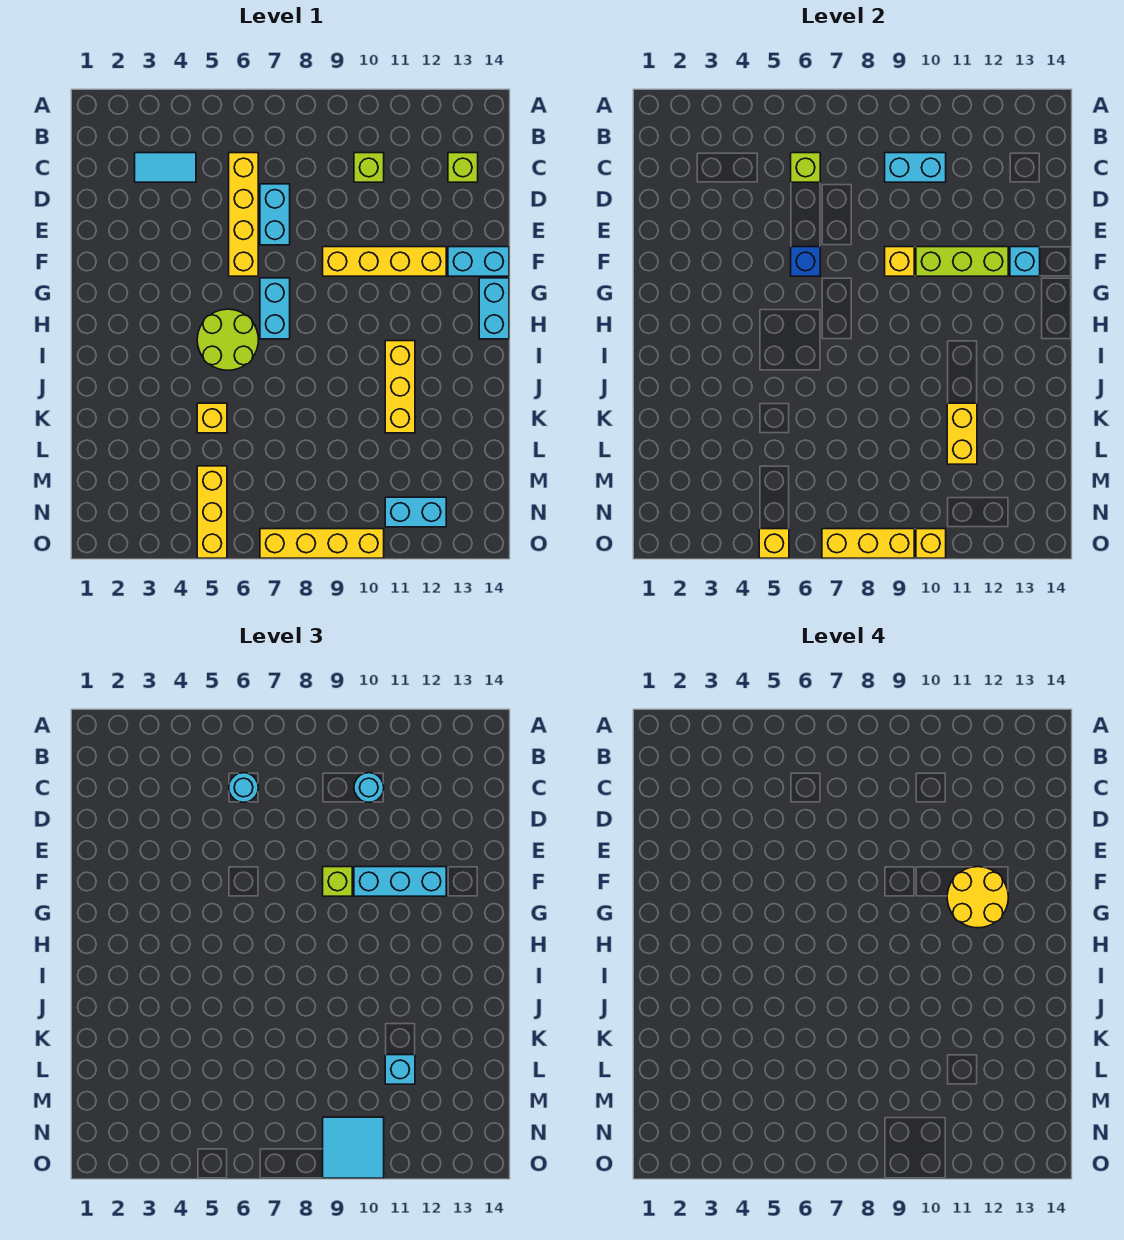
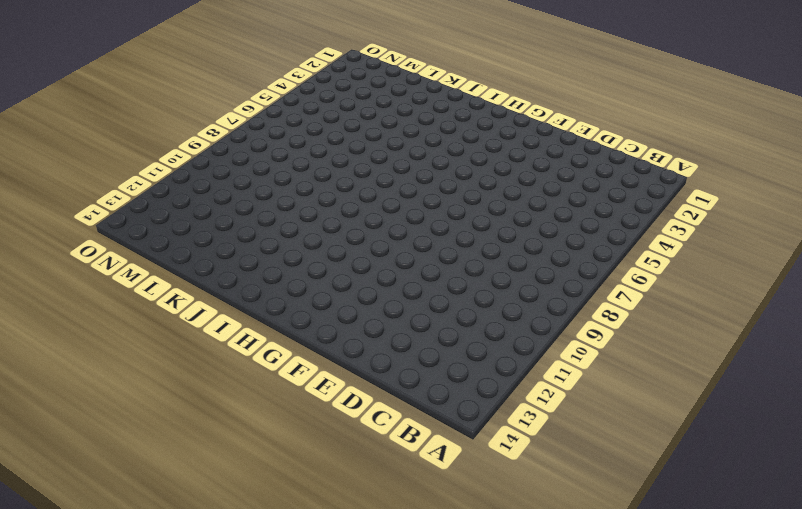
none -> cyan 1x2 tile [135,153,196,182]
none -> yellow 1x4 brick [229,153,258,276]
none -> lime 1x1 brick [354,153,384,182]
none -> lime 1x1 brick [448,153,478,182]

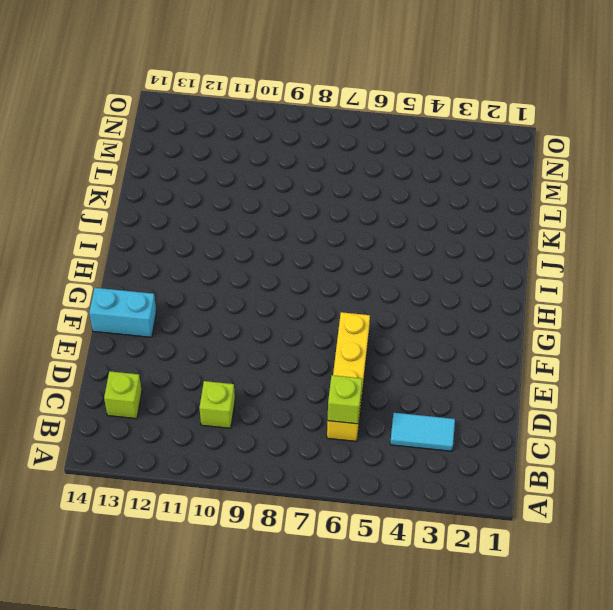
none -> cyan 1x2 brick [260,184,290,245]
none -> yellow 1x4 brick [323,247,446,276]
none -> cyan 1x2 brick [260,278,290,339]
none -> cyan 1x2 brick [479,278,509,339]

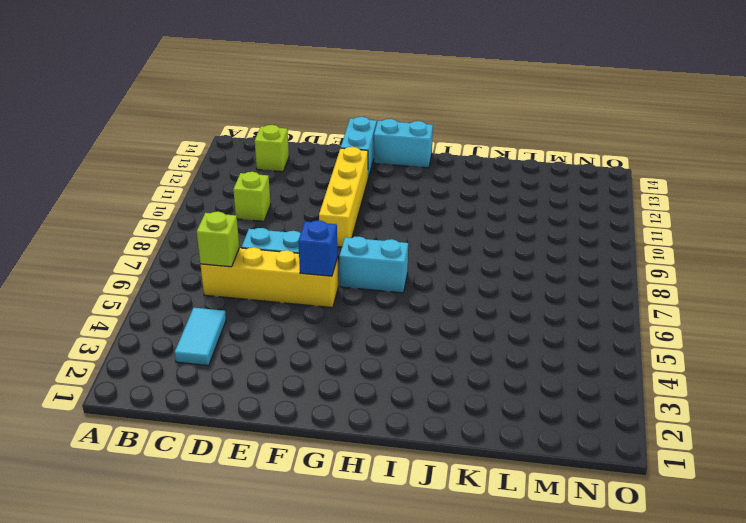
none -> lime 2x2 round brick [197,309,258,370]
none -> yellow 1x3 brick [385,341,415,433]
none -> yellow 1x1 brick [197,403,227,433]
none -> yellow 1x3 brick [197,466,227,558]

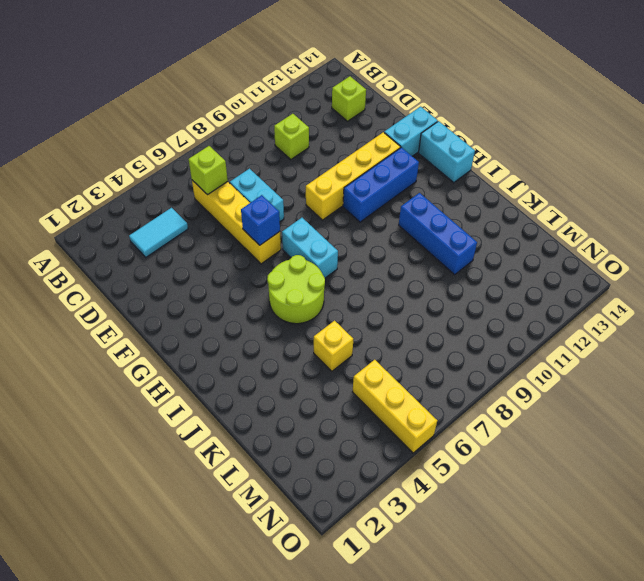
blue 1x3 brick [343,147,419,222] -> none
blue 1x3 brick [399,193,477,275] -> yellow 1x3 brick [385,341,415,433]
none -> cyan 1x2 brick [385,497,446,527]
none -> yellow 1x4 brick [260,529,384,558]
none -> cyan 1x2 brick [885,153,946,182]
none -> yellow 1x1 brick [885,247,914,276]

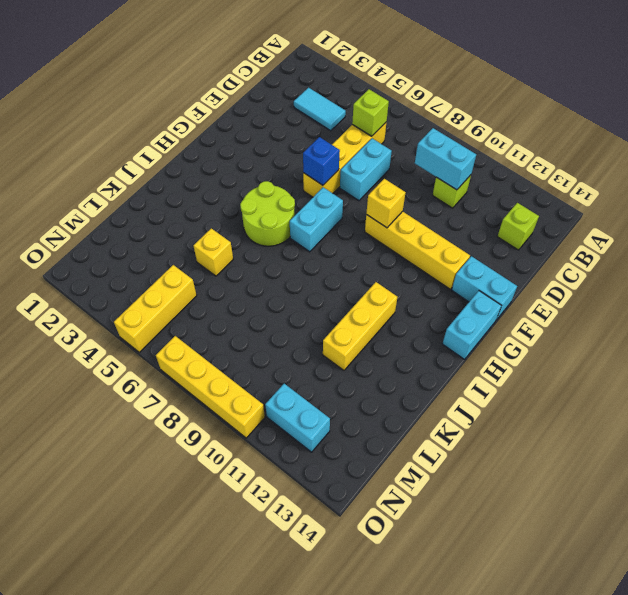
none -> lime 1x3 brick [916,247,1008,276]
none -> cyan 1x1 brick [1010,247,1040,276]
none -> yellow 1x2 brick [947,403,977,464]
none -> yellow 1x1 brick [759,529,789,558]

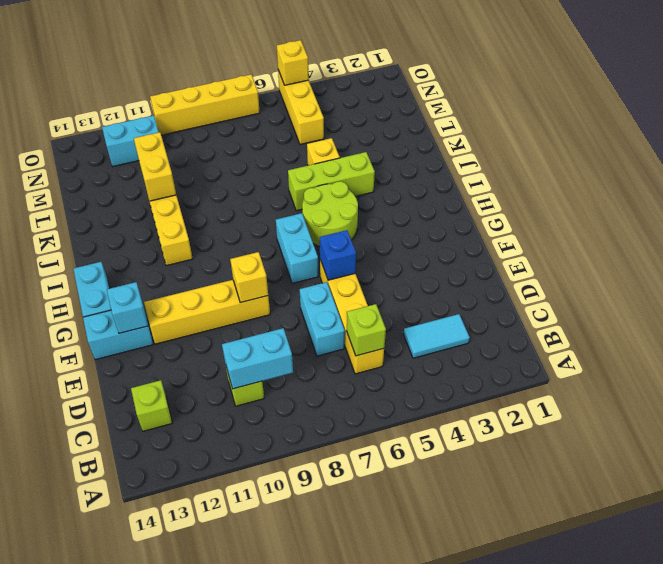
lime 1x3 brick [288,152,375,211] -> lime 1x3 brick moved to [916,247,1008,276]
none -> yellow 1x3 brick [822,529,914,558]
none -> yellow 1x1 brick [916,529,946,558]
none -> cyan 1x1 round brick [229,773,258,802]
none -> cyan 1x1 round brick [354,773,384,802]

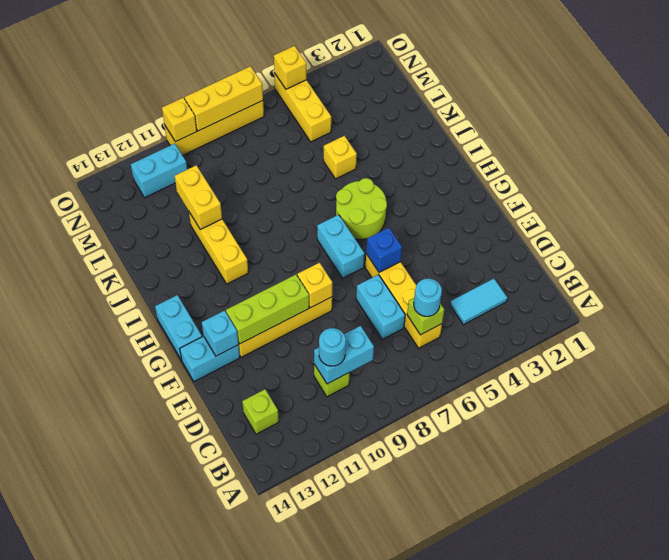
none -> lime 1x1 brick [323,867,352,896]
none -> cyan 1x3 brick [354,867,446,896]
none -> cyan 1x1 brick [385,1055,415,1084]
none -> cyan 2x2 tile [323,1117,384,1178]

